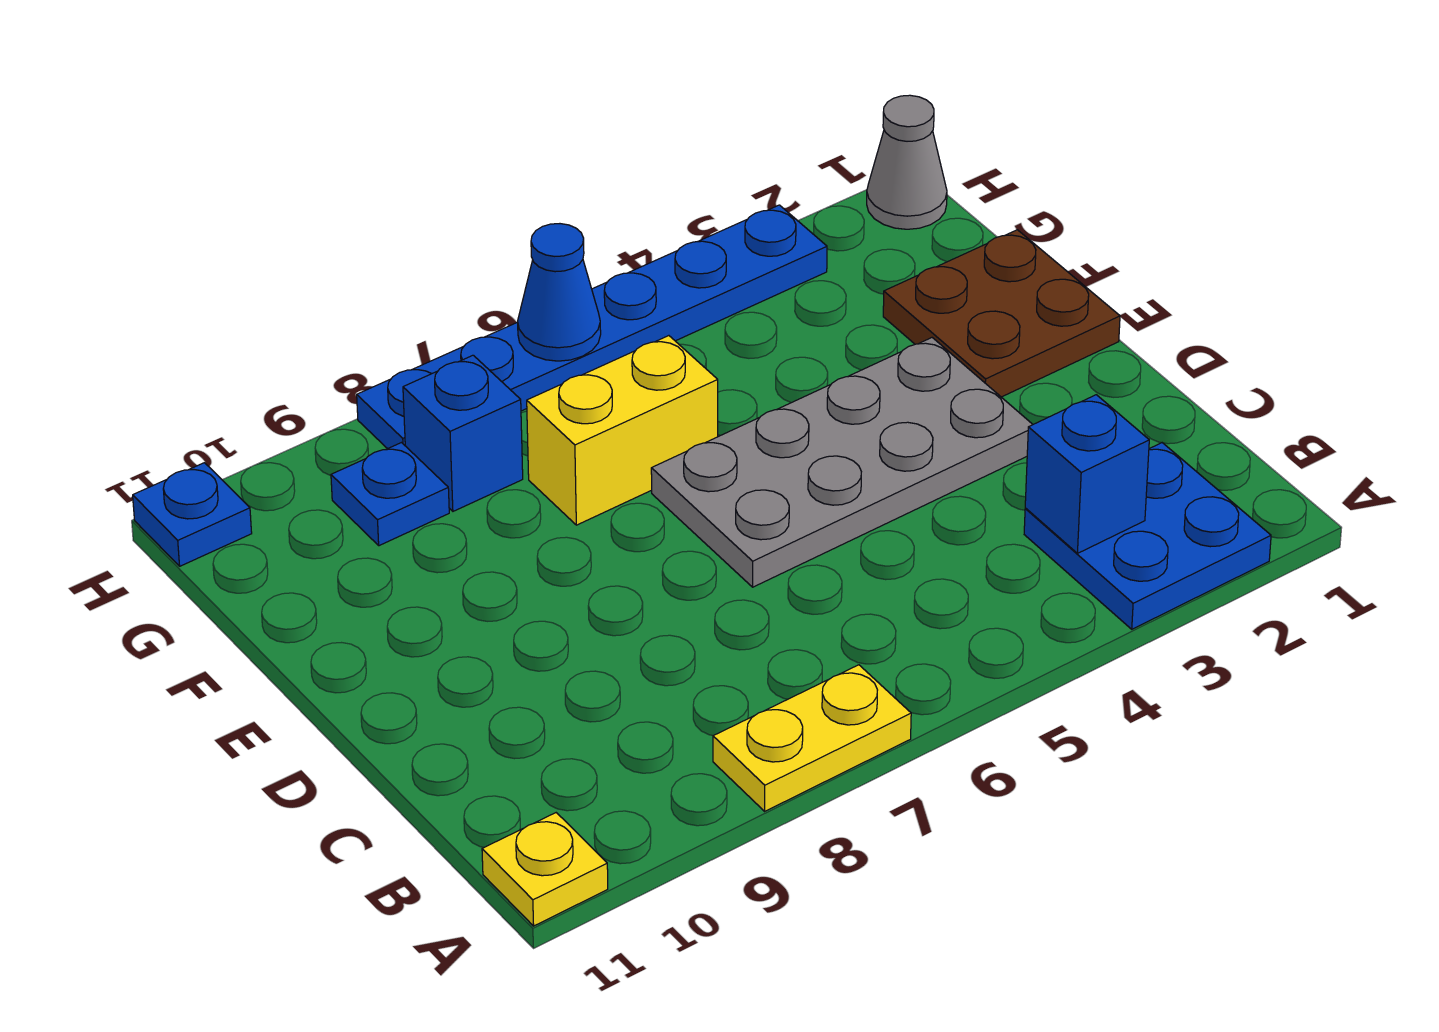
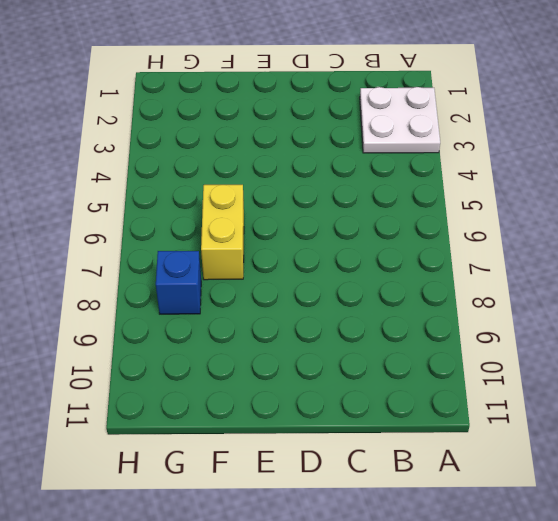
white 2x2 plate [360,87,440,153] -> blue 2x2 plate [1024,443,1271,629]
none -> yellow 1x2 plate [713,665,911,811]
none -> yellow 1x1 plate [482,813,608,926]
none -> grey 2x4 plate [651,338,1033,587]

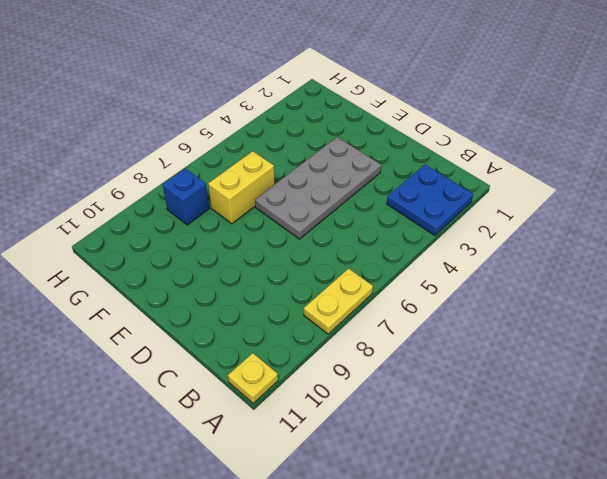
none -> brown 2x2 plate [883,230,1120,397]
none -> blue 1x1 plate [331,443,449,546]
none -> grey 1x1 cone [867,95,947,229]

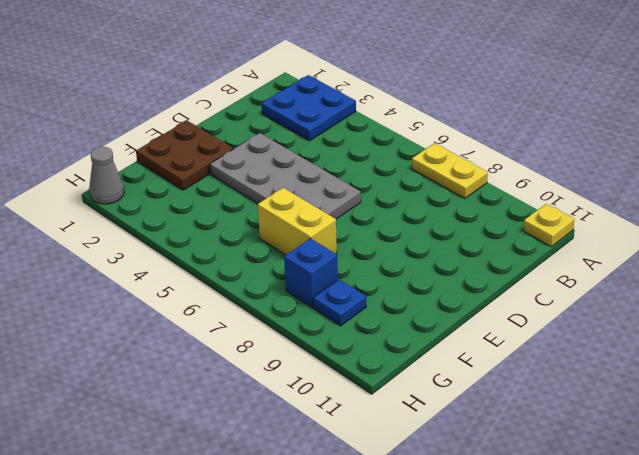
none -> blue 1x6 plate [357,205,827,449]
none -> blue 1x1 plate [133,463,252,566]
none -> blue 1x1 brick [1025,395,1149,553]

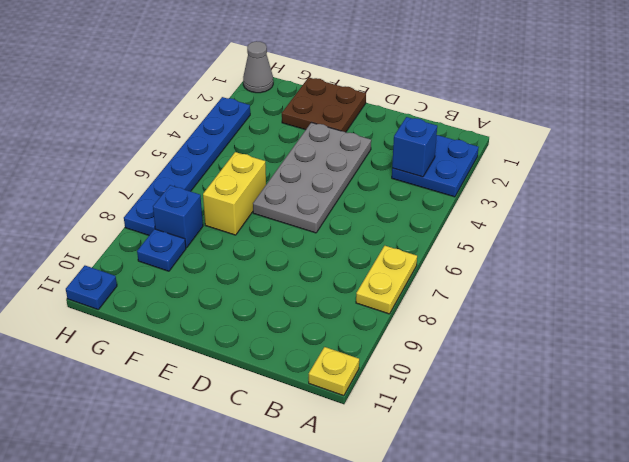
none -> blue 1x1 cone [518,224,601,361]

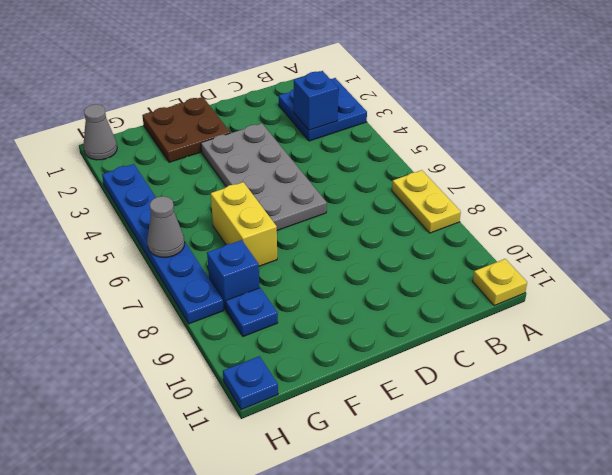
grey 1x1 cone [147,196,185,257] -> blue 1x1 cone [518,224,601,361]

